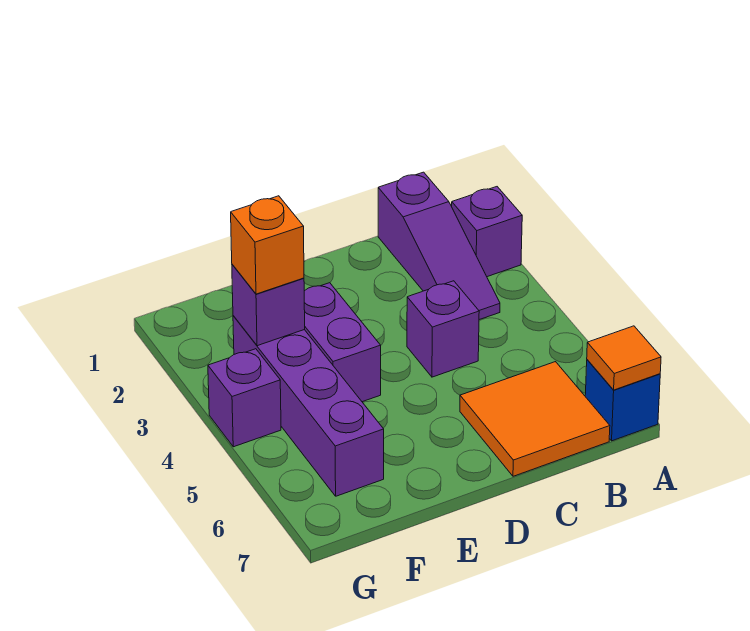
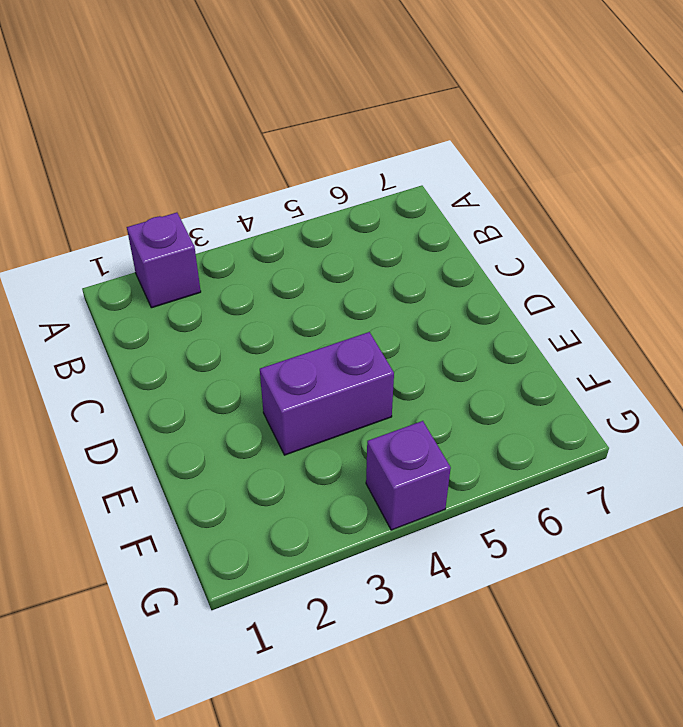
none -> blue 1x1 brick [585,360,660,441]
none -> purple 1x3 slope [378,172,500,320]

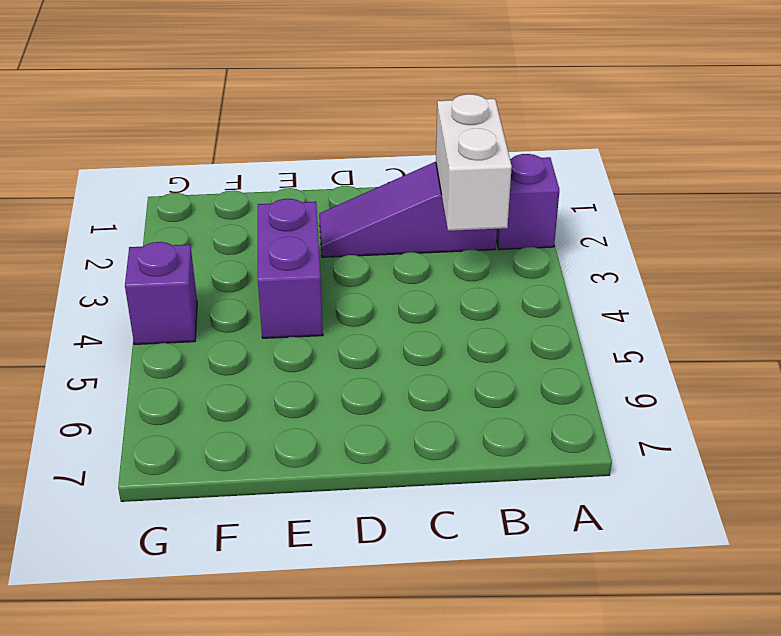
purple 1x3 slope [319,162,497,257] -> purple 1x3 slope turned to [378,172,500,320]
white 1x2 brick [436,94,512,231] -> none
none -> blue 1x1 brick [585,360,660,441]
none -> orange 2x2 tile [460,362,610,476]

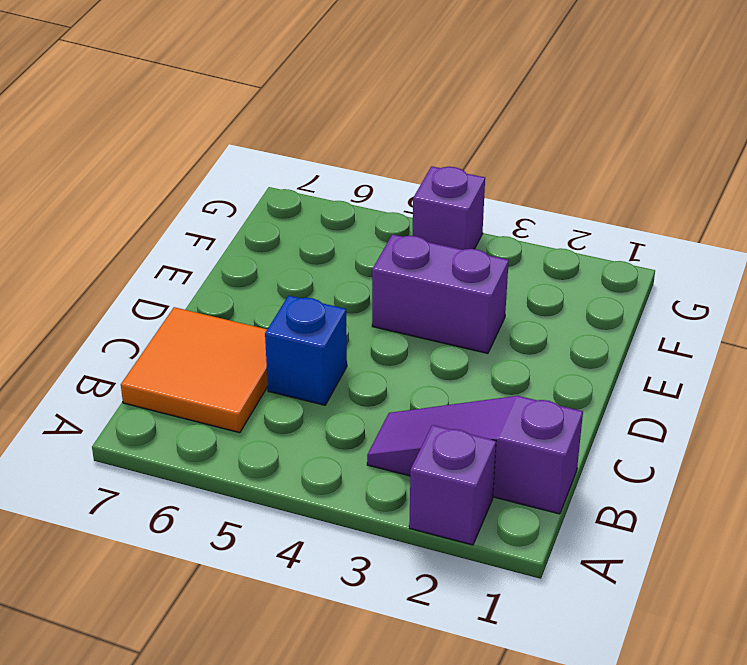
blue 1x1 brick [265,296,347,405] -> blue 1x1 brick moved to [585,360,660,441]
none -> purple 1x1 brick [407,281,479,377]
none -> purple 1x4 brick [233,316,384,496]

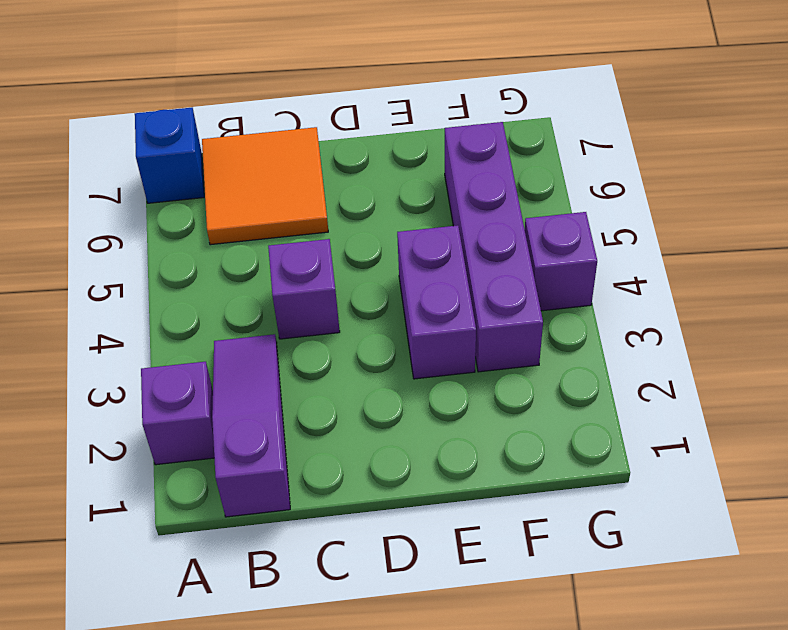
none -> orange 1x1 tile [587,326,661,390]
none -> purple 1x1 brick [232,264,305,346]

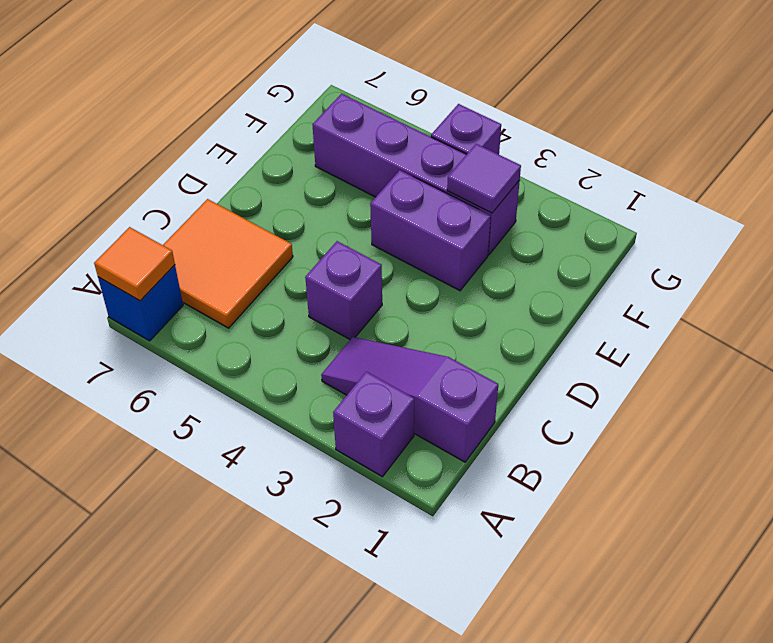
purple 1x1 tile [447,144,521,213] -> purple 1x1 brick [232,264,305,346]
none -> orange 1x1 brick [231,196,304,294]

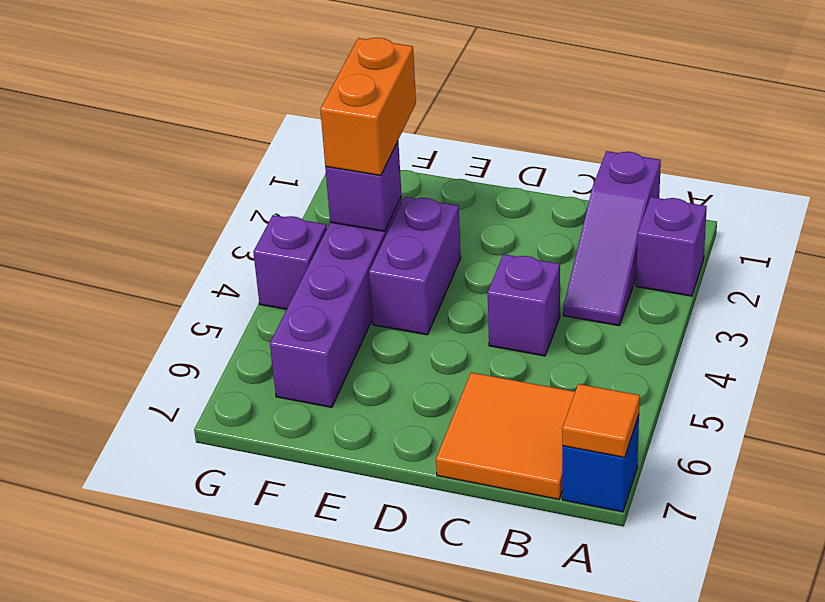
orange 1x2 brick [320,38,416,175] -> orange 1x1 brick [231,196,304,294]

